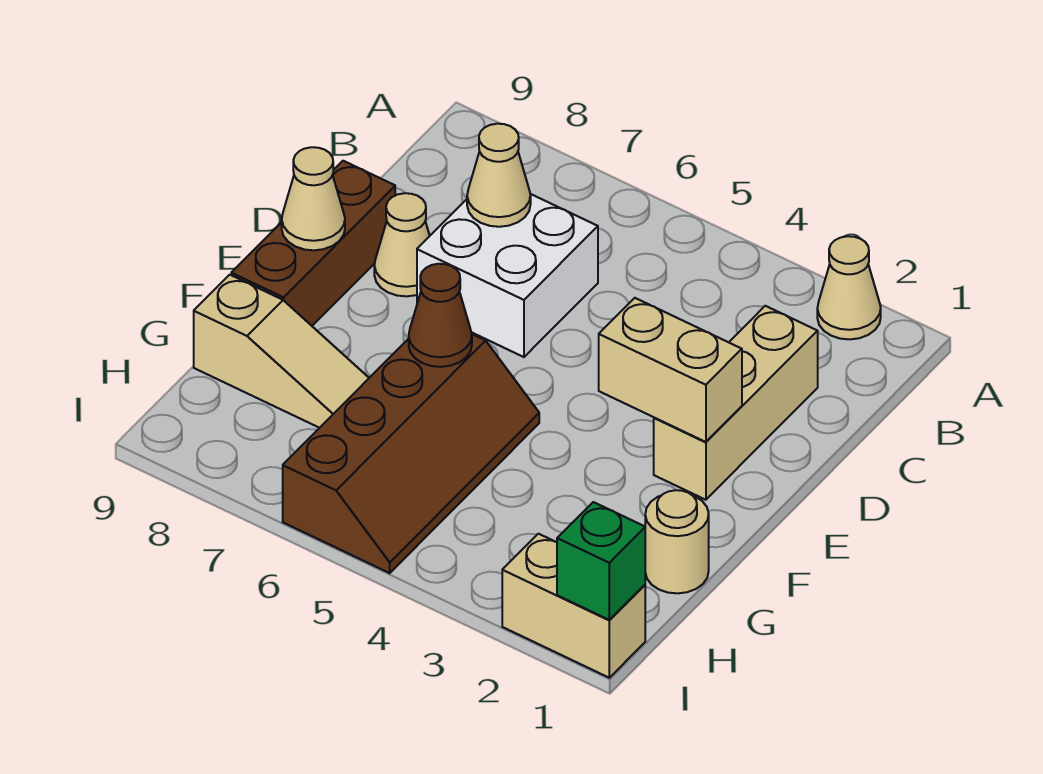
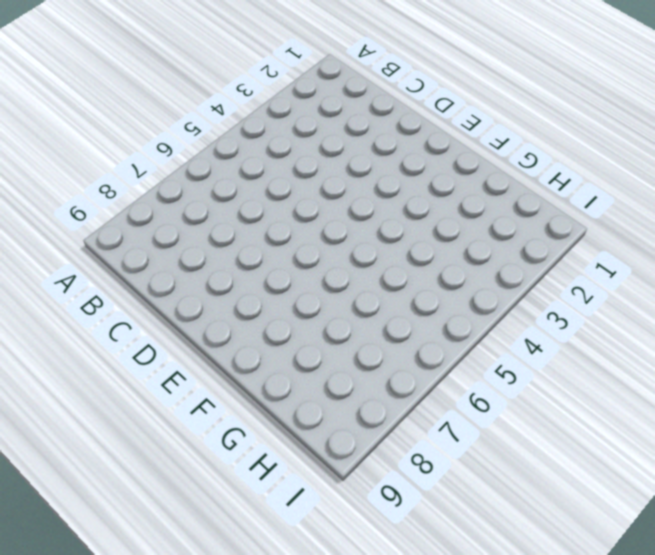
none -> tan 1x1 cone [817,236,881,339]
none -> tan 1x3 brick [654,306,818,500]
none -> white 2x2 brick [417,194,598,357]

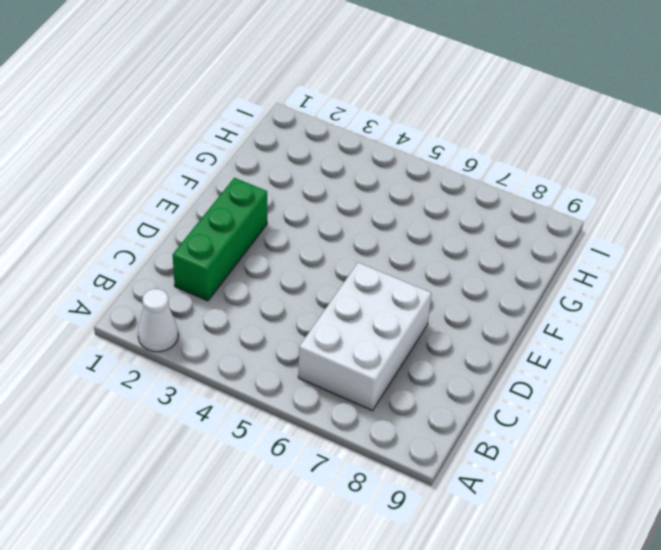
white 1x1 cone [138,289,178,352] -> tan 1x1 cone [817,236,881,339]
white 2x3 brick [298,263,431,411] -> white 2x2 brick [417,194,598,357]
green 1x3 brick [173,178,267,301] -> tan 1x3 brick [654,306,818,500]
none -> tan 1x1 cone [374,193,430,296]
none -> brown 1x3 brick [231,161,395,326]
none -> brown 2x4 slope [283,334,539,573]

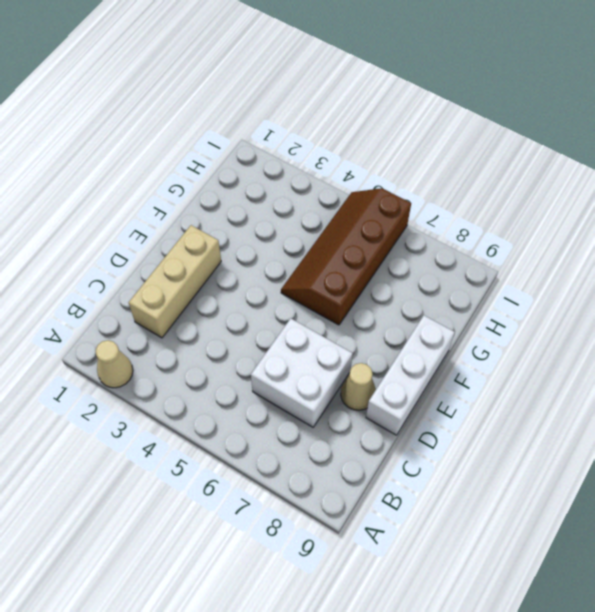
white 1x3 brick [366,316,455,435] -> brown 1x3 brick [231,161,395,326]
none -> tan 1x1 round brick [645,490,709,593]
none -> tan 1x3 slope [194,275,369,428]
none -> tan 1x2 brick [502,534,645,678]

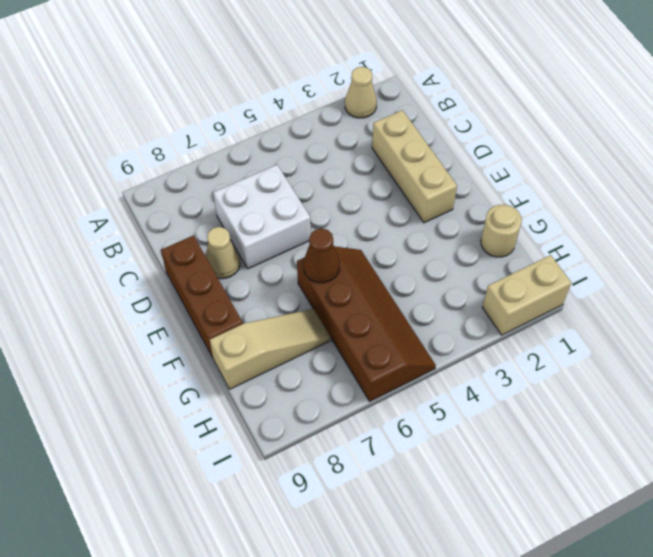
none -> tan 1x1 cone [467,124,531,227]
none -> tan 1x2 brick [599,298,742,442]
none -> tan 1x1 cone [282,147,345,250]

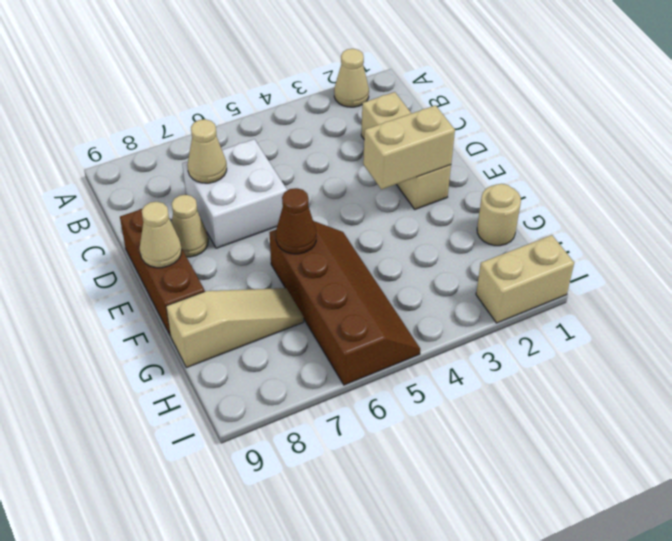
none -> green 1x1 brick [557,502,645,620]

